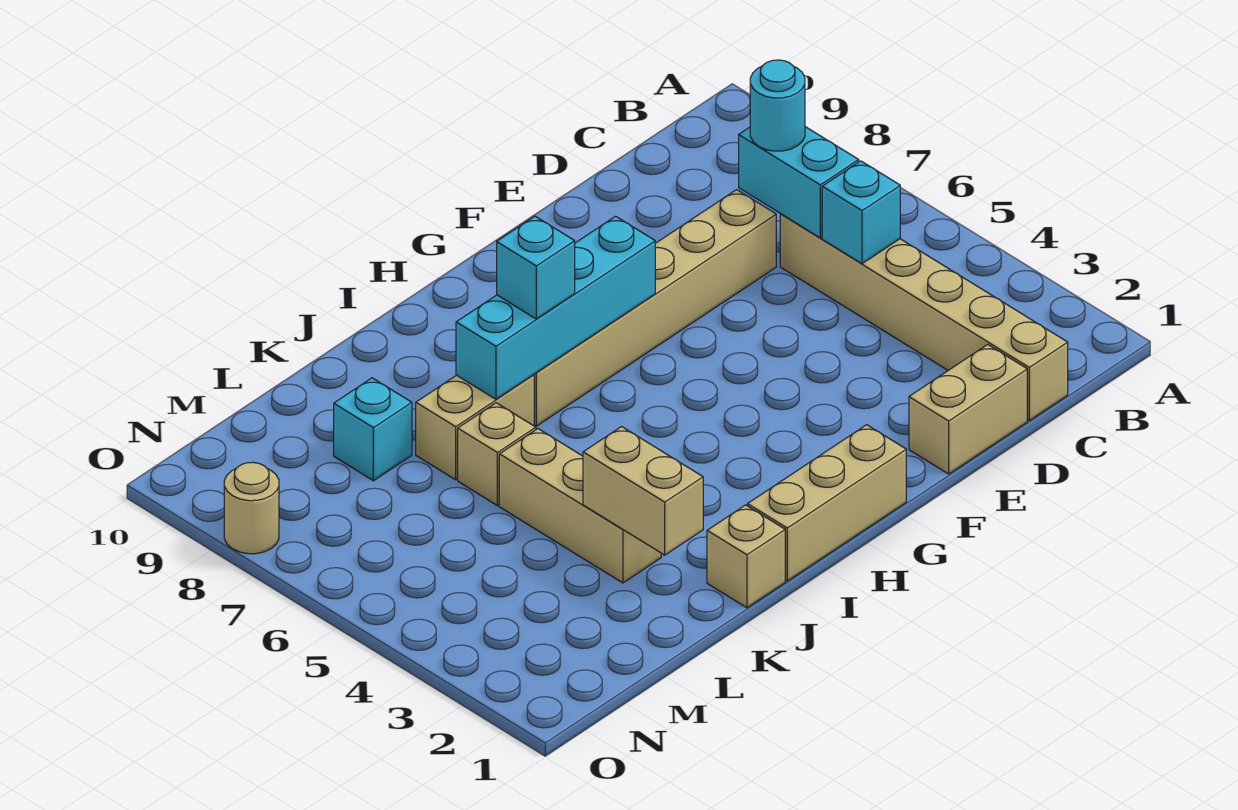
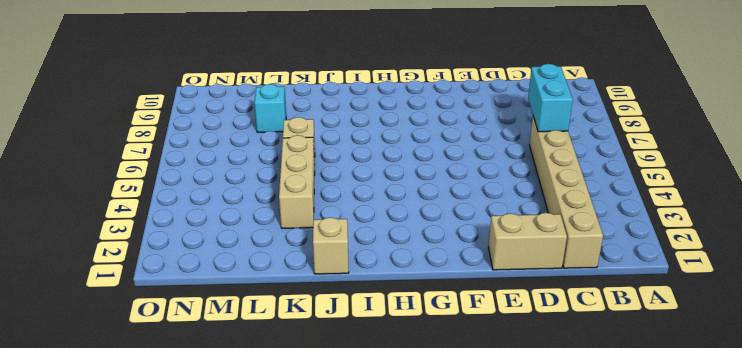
none -> tan 1x6 brick [534,190,776,426]
none -> tan 1x3 brick [747,425,906,581]
none -> tan 1x2 brick [416,375,534,480]

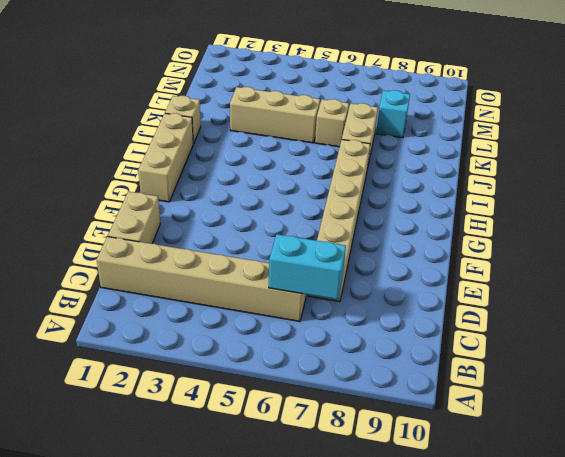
none -> tan 1x1 round brick [224,462,279,554]
none -> cyan 1x1 brick [822,161,900,264]
none -> cyan 1x4 brick [456,216,655,399]

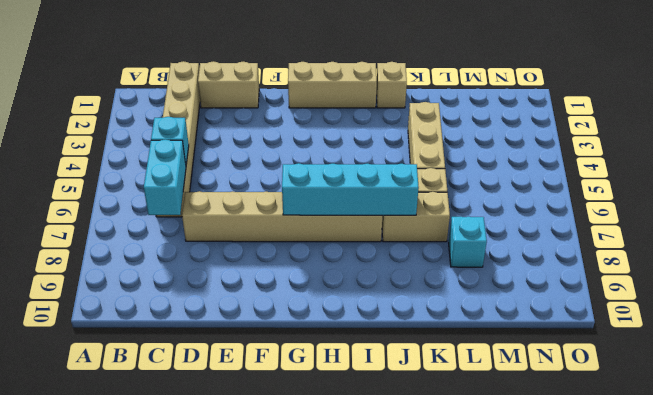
none -> tan 1x1 round brick [224,462,279,554]
none -> tan 1x2 brick [583,427,703,555]
none -> cyan 1x1 round brick [750,60,805,151]

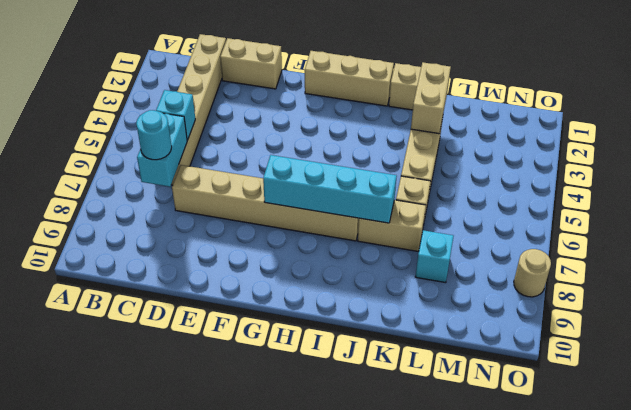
none -> cyan 1x1 brick [497,216,575,319]

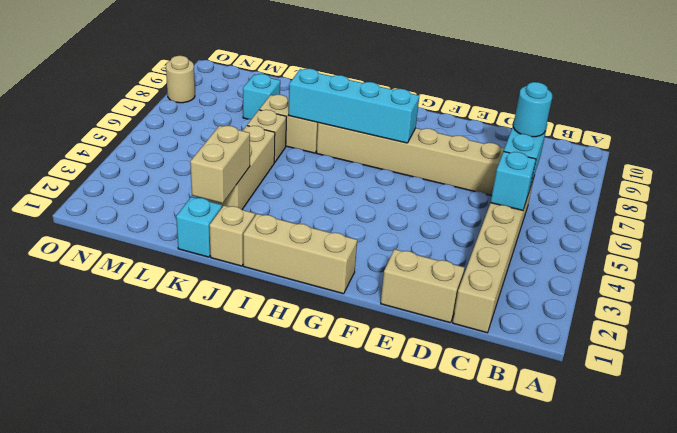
cyan 1x1 brick [176,197,222,257] -> cyan 1x1 brick moved to [497,216,575,319]

